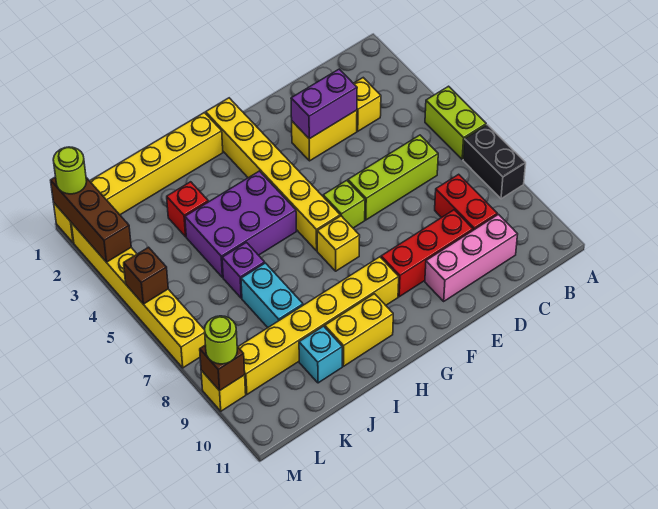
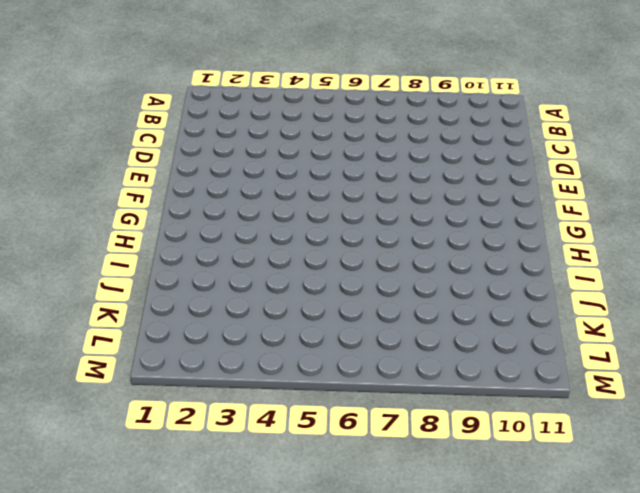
none -> lime 1x2 brick [425,86,486,159]
none -> black 1x2 brick [463,125,526,199]
none -> yellow 1x1 brick [353,78,381,131]

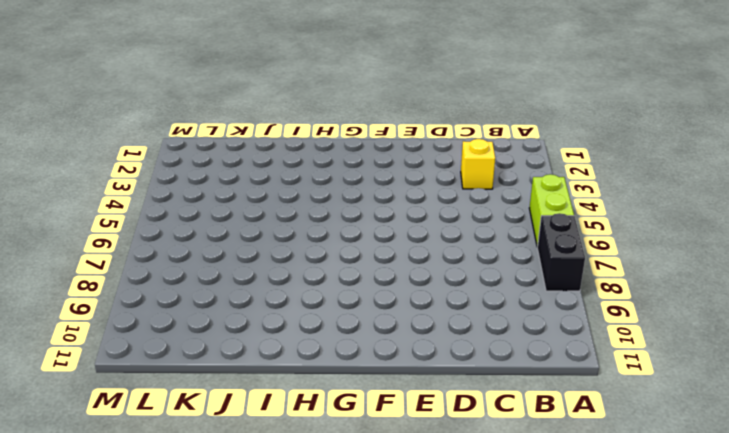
none -> lime 1x3 brick [348,135,438,220]
none -> red 1x2 brick [435,174,497,230]
none -> pink 1x3 brick [425,214,518,301]

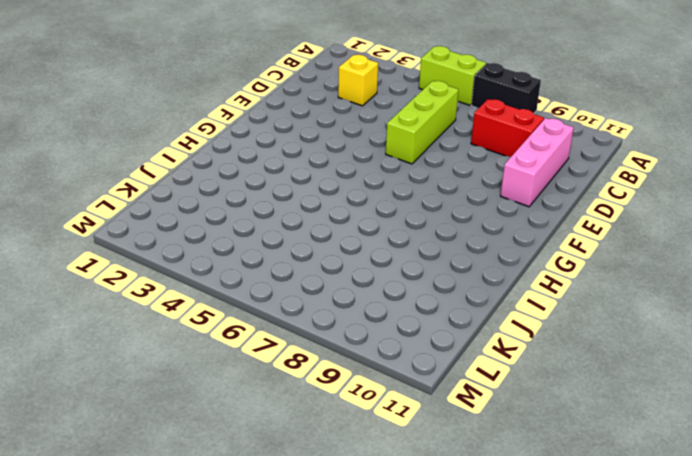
none -> yellow 1x2 brick [292,110,357,161]
none -> red 1x3 brick [381,210,473,297]
none -> lime 1x1 brick [323,180,365,228]

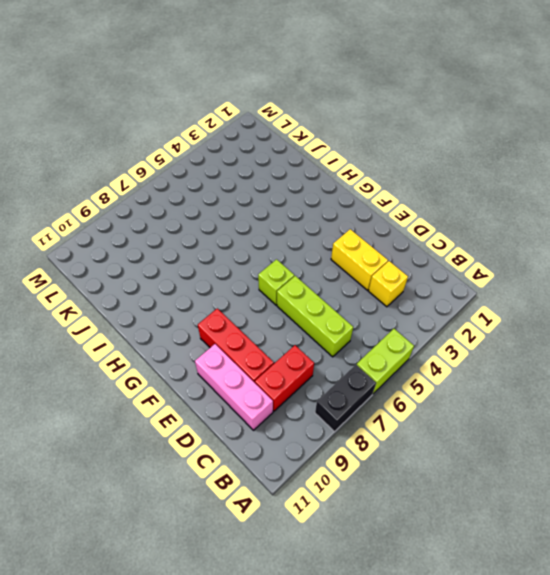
none -> yellow 1x6 brick [206,98,340,251]
none -> yellow 1x1 brick [317,216,360,271]
none -> yellow 1x6 brick [238,257,399,394]

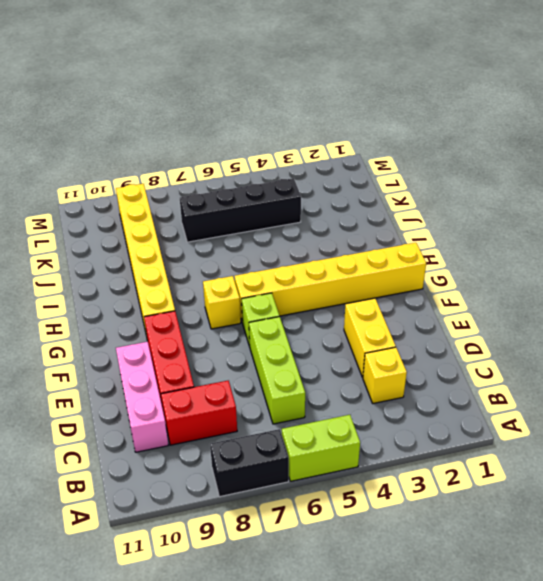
black 1x4 brick [180,178,301,242] -> none
none -> yellow 1x6 brick [54,113,223,243]
none -> purple 2x3 brick [185,171,296,278]
none -> yellow 1x2 brick [325,294,393,366]

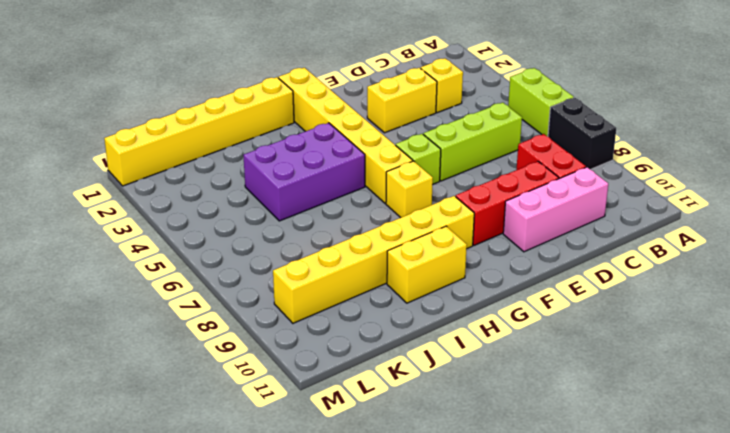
none -> red 1x1 brick [167,182,208,237]
none -> purple 1x1 brick [222,242,265,298]
none -> cyan 1x2 brick [241,263,303,328]

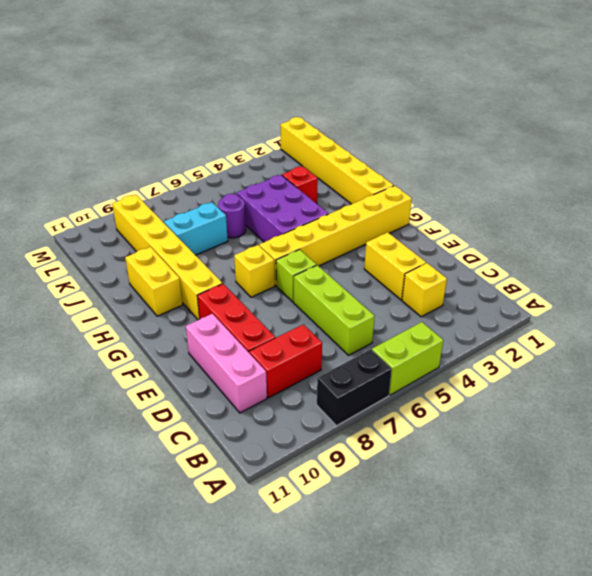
purple 1x1 round brick [218,194,246,238] -> purple 1x1 brick [222,242,265,298]
none -> cyan 1x1 brick [299,326,342,383]
none -> yellow 1x6 brick [71,223,205,368]
none -> yellow 1x1 brick [201,370,246,411]

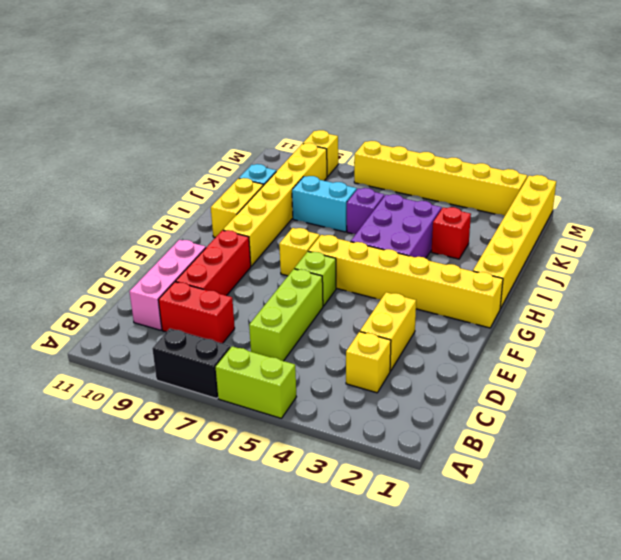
none -> purple 1x2 brick [291,69,357,139]
none -> brown 1x3 brick [51,177,131,262]
none -> brown 1x1 brick [124,247,168,304]

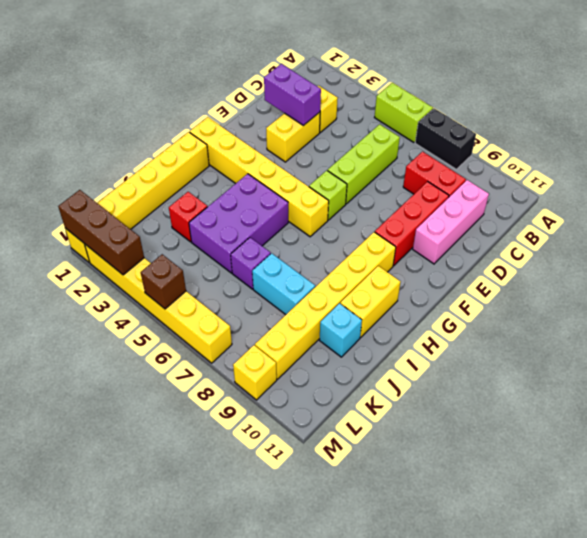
purple 1x2 brick [264,64,321,126] -> purple 1x2 brick turned to [291,69,357,139]
none -> yellow 1x1 brick [317,216,360,271]
none -> brown 1x1 brick [200,345,245,391]
none -> lime 1x1 round brick [53,147,87,194]

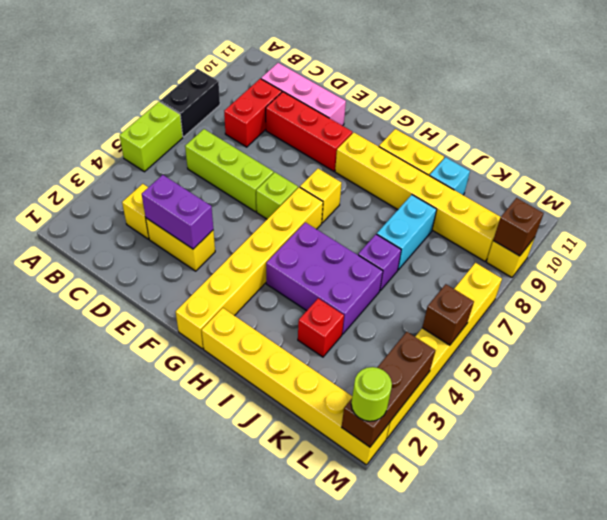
none -> lime 1x1 round brick [205,316,237,364]

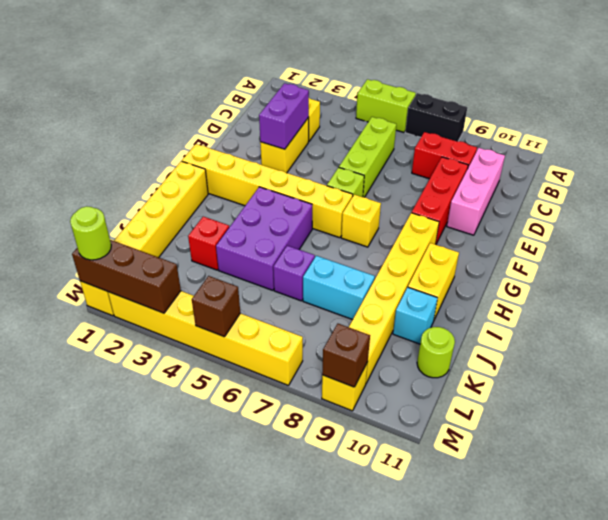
lime 1x1 round brick [417,327,455,378] -> lime 1x1 round brick moved to [205,316,237,364]

